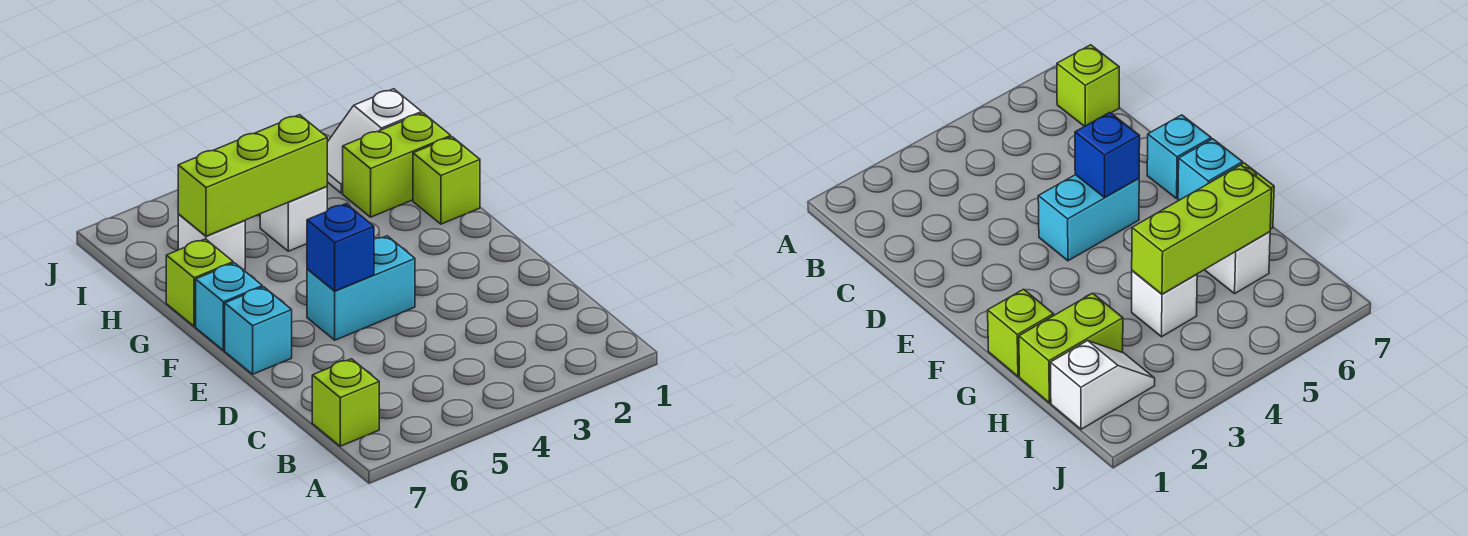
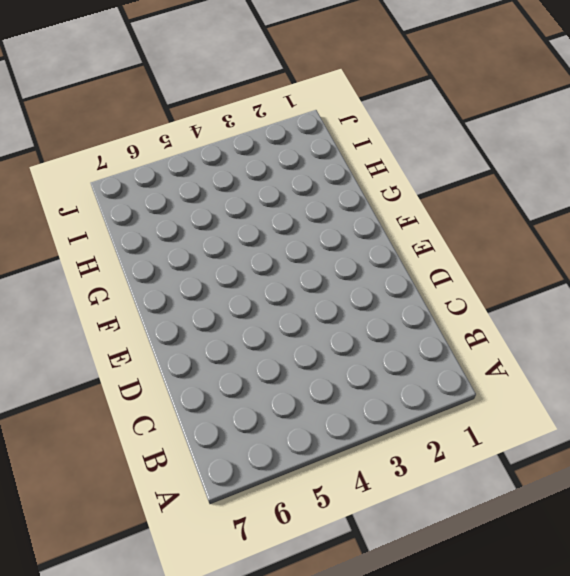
none -> lime 1x1 brick [312,359,379,446]
none -> cyan 1x2 brick [307,236,415,340]
none -> cyan 1x1 brick [225,287,292,374]

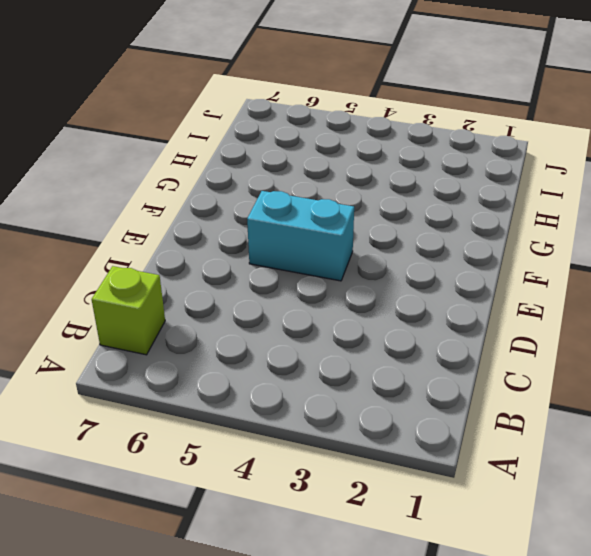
none -> cyan 1x1 brick [225,287,292,374]
none -> cyan 1x1 brick [196,263,262,350]
none -> lime 1x1 brick [413,137,480,224]

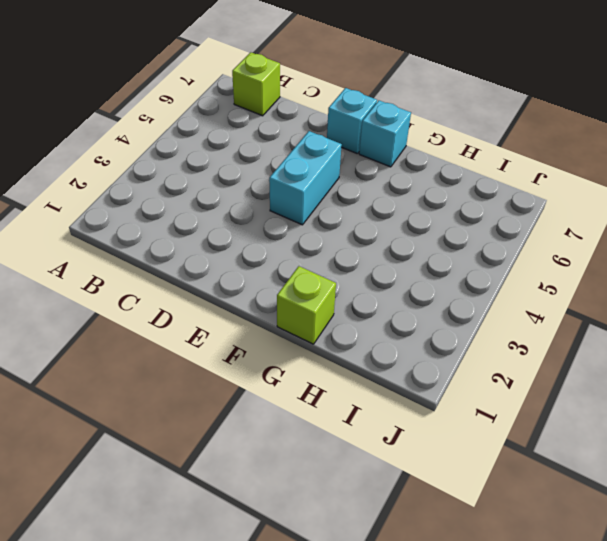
none -> lime 1x1 brick [166,239,233,326]
none -> lime 1x2 brick [343,113,451,217]
none -> white 1x1 brick [260,186,327,251]

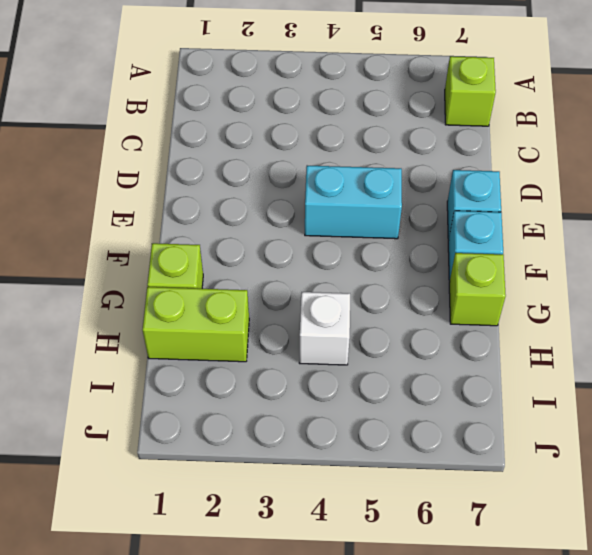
none -> white 1x1 brick [178,214,245,270]
none -> white 1x2 slope [327,89,422,193]
none -> blue 1x1 brick [307,204,374,291]

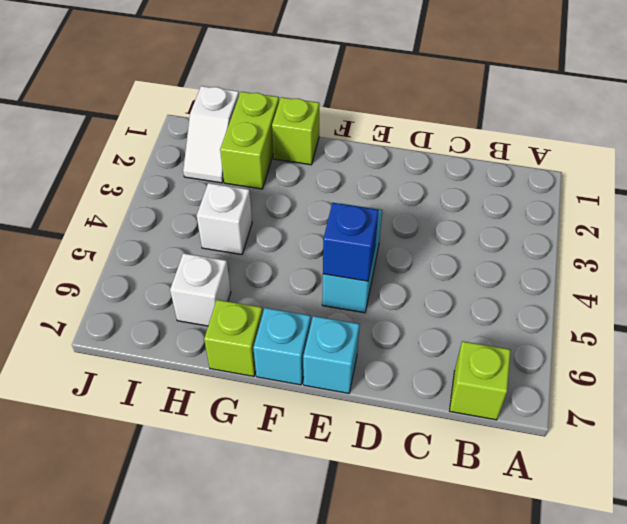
none -> lime 1x3 brick [178,115,327,236]

